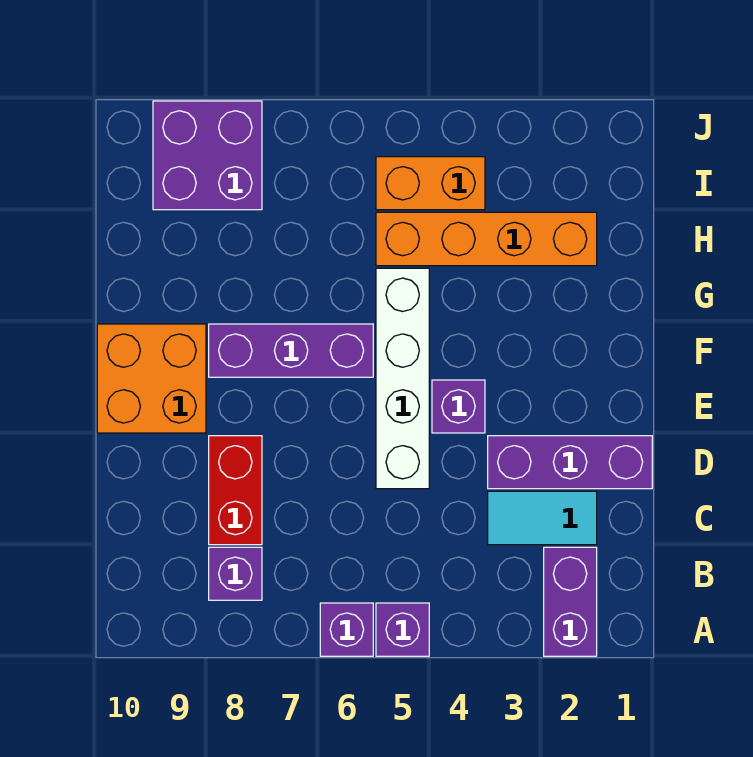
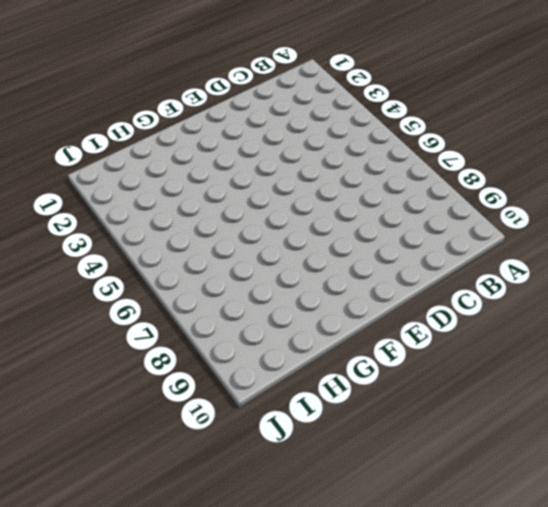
none -> purple 1x2 brick [544,547,597,656]
none -> purple 1x1 brick [376,603,429,656]
none -> purple 1x1 brick [320,603,373,656]

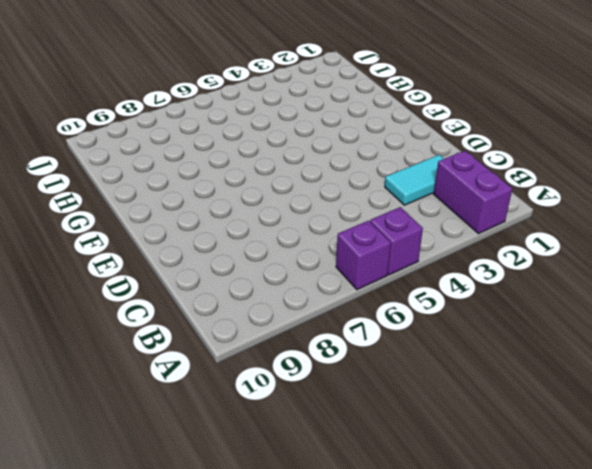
none -> purple 1x1 brick [209,547,262,600]
none -> red 1x2 brick [209,436,262,545]
none -> purple 1x3 brick [488,436,652,489]

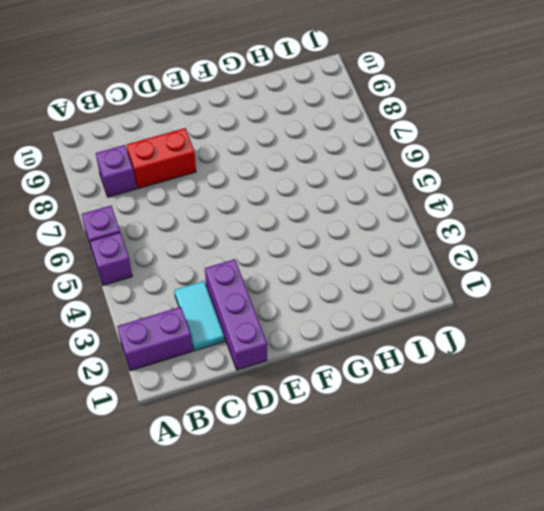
none -> white 1x4 brick [376,268,429,489]
none -> purple 1x1 brick [432,380,485,433]
none -> orange 2x2 brick [97,324,206,433]

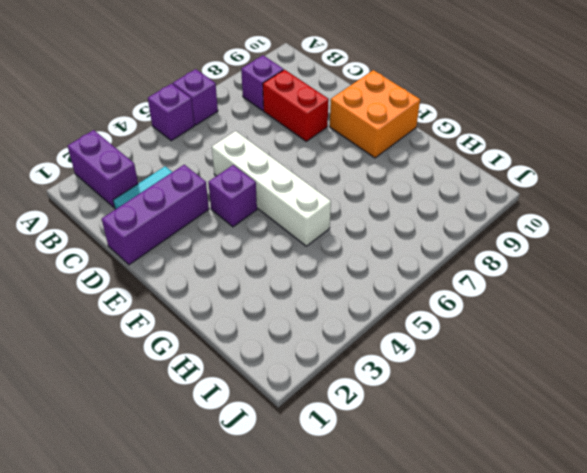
none -> purple 1x3 brick [209,324,373,377]
none -> orange 1x4 brick [376,212,597,266]
none -> orange 1x2 brick [376,157,485,210]

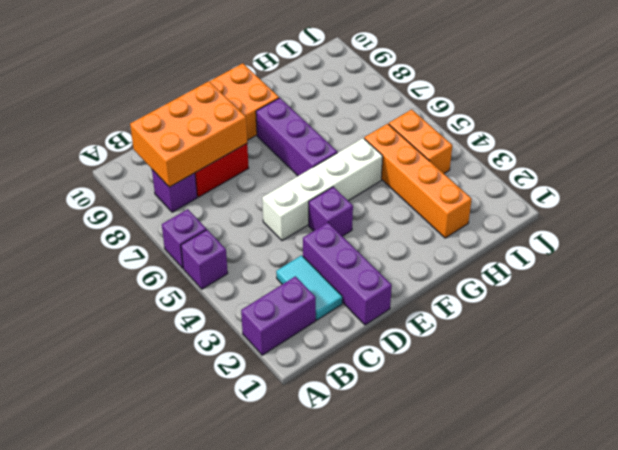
orange 2x3 brick [130,81,247,187] -> none
none -> purple 2x2 brick [153,101,262,210]

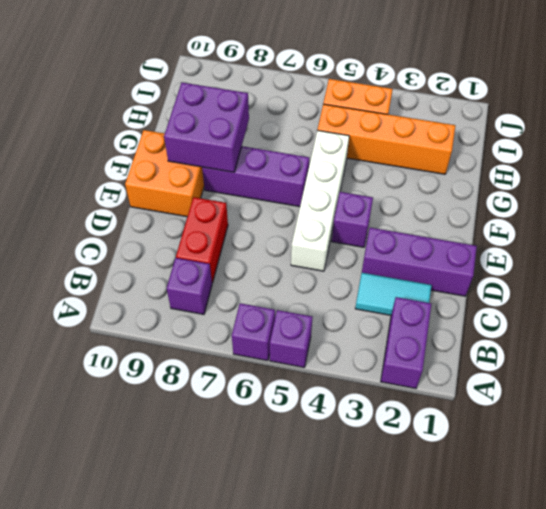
purple 2x2 brick [164,83,249,172] -> purple 2x2 brick moved to [153,101,262,210]

